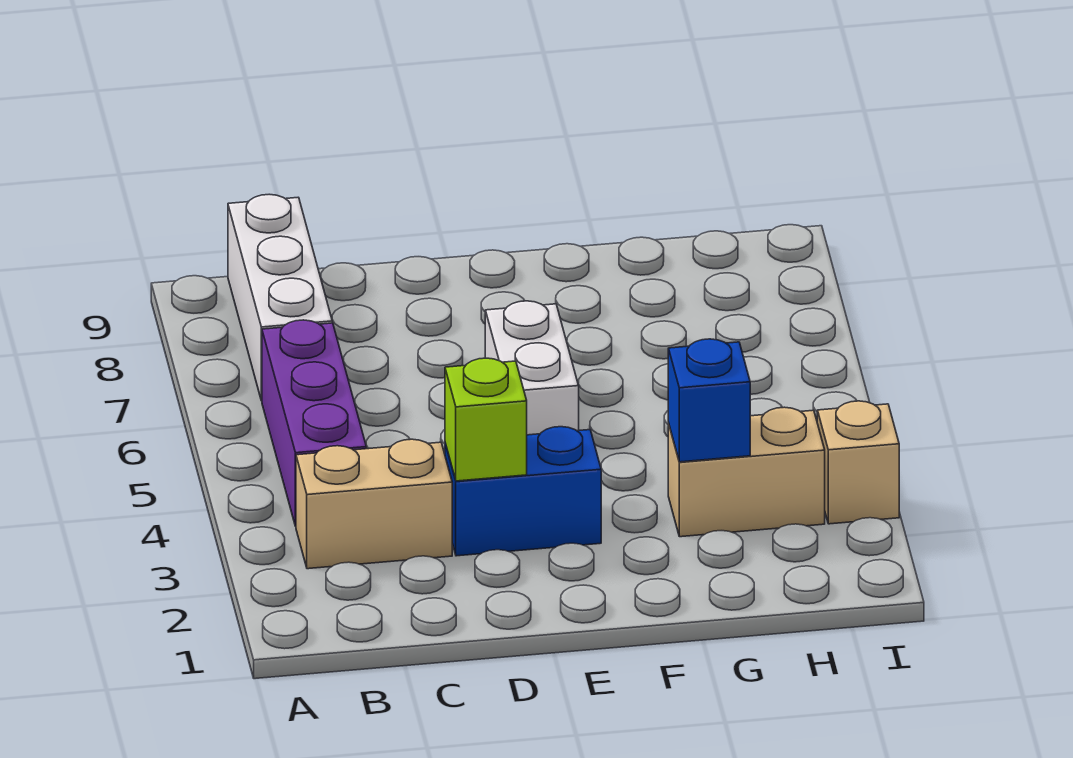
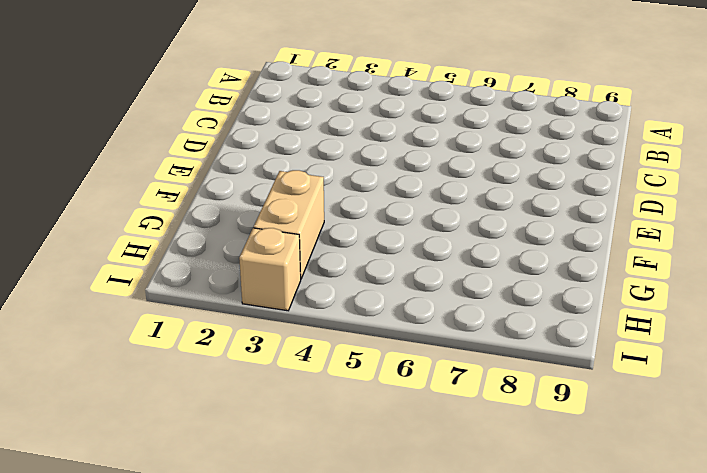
none -> tan 1x2 brick [296,439,452,569]
none -> purple 1x3 brick [262,320,366,526]

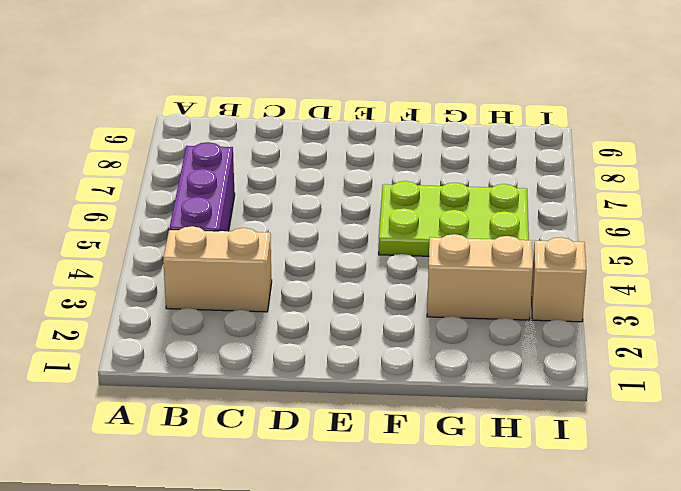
lime 2x3 plate [379,181,529,256] -> none
none -> white 1x3 brick [228,194,332,401]
none -> blue 1x2 brick [445,427,601,556]

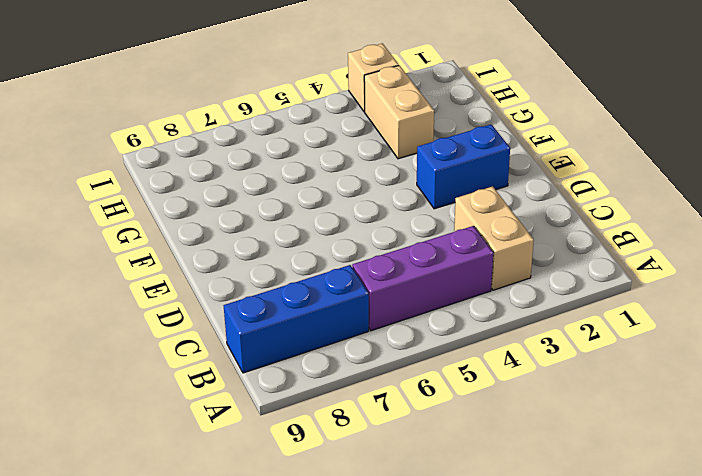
blue 1x3 brick [224,265,369,373] -> white 1x3 brick [228,194,332,401]
blue 1x2 brick [417,124,510,209] -> blue 1x2 brick turned to [445,427,601,556]
none -> white 1x2 brick [485,301,579,435]
none -> lime 1x1 brick [445,358,527,481]

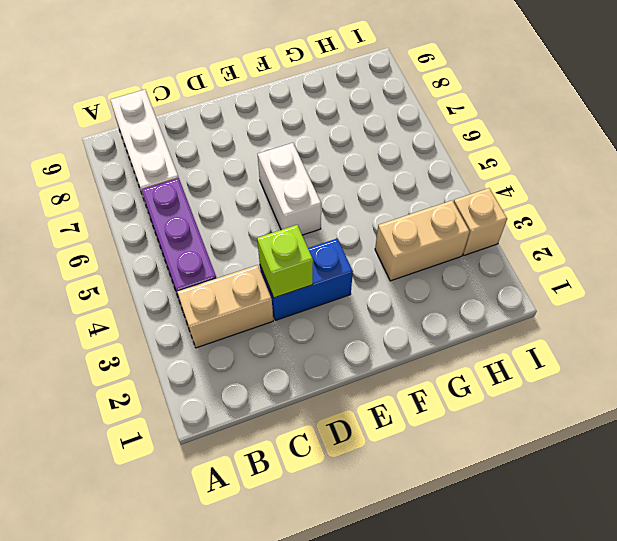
none -> blue 1x1 brick [668,339,750,462]

